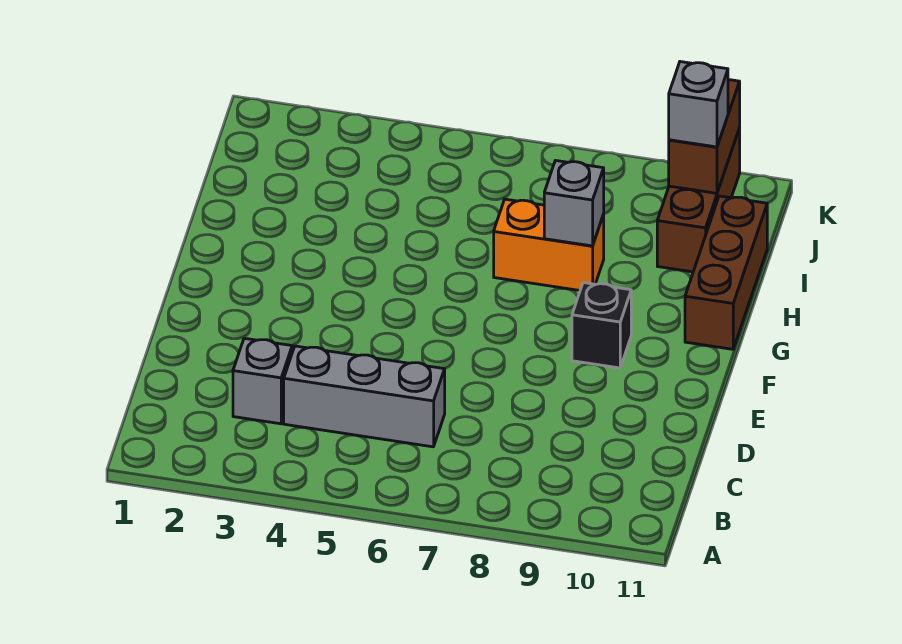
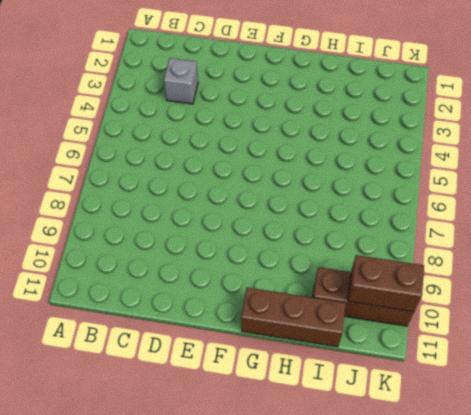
none -> grey 1x3 brick [284,346,445,447]
none -> black 1x1 brick [572,283,631,368]

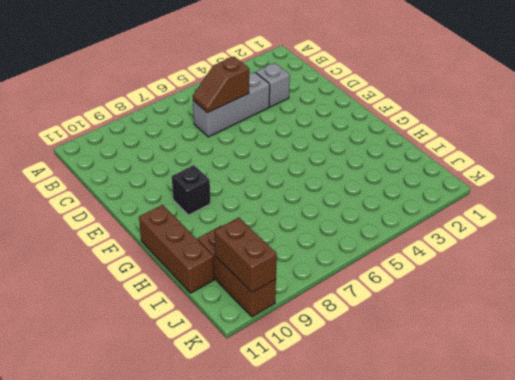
brown 1x2 slope [193,56,249,113] -> none
none -> orange 1x2 brick [494,199,604,290]
none -> grey 1x1 brick [544,161,604,246]

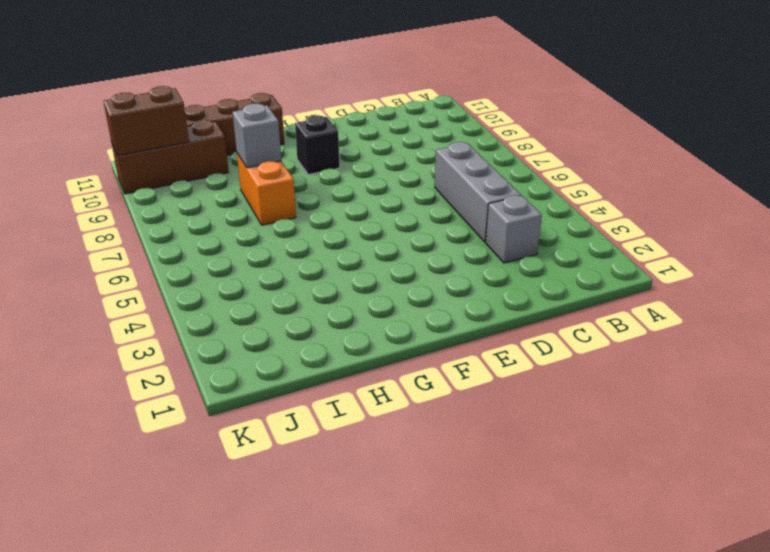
none -> grey 1x1 brick [669,62,728,147]

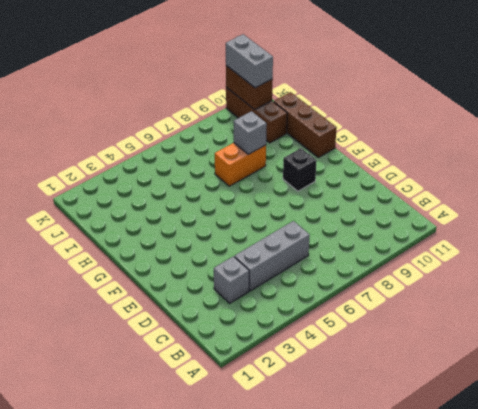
grey 1x2 brick [226,34,273,88] -> grey 1x1 brick [669,62,728,147]

